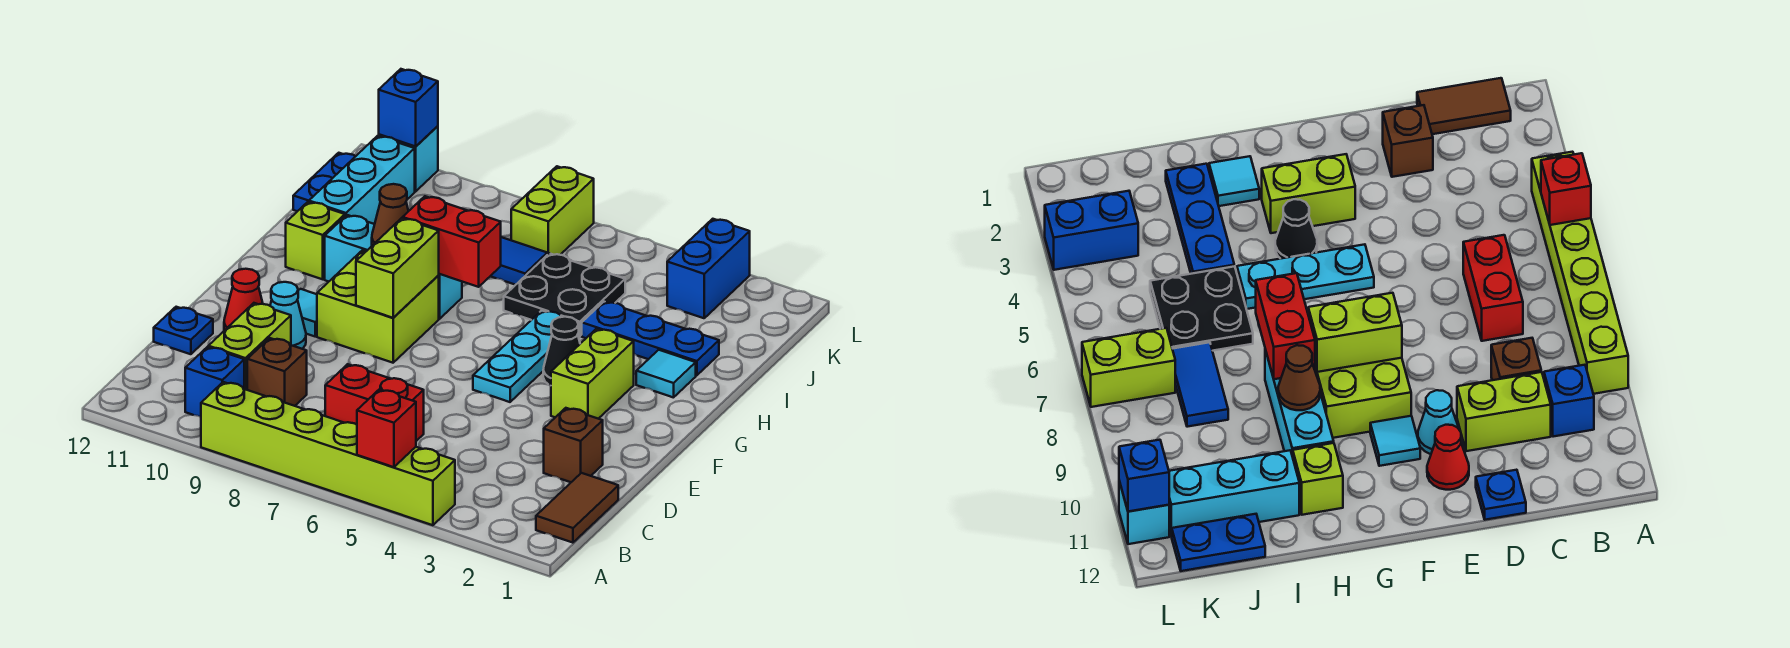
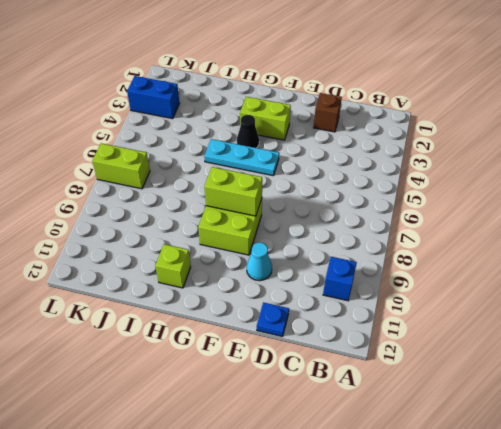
none -> lime 1x6 brick [201,382,455,525]
none -> brown 1x2 tile [536,473,618,543]
none -> red 1x2 brick [325,364,424,441]
none -> brown 1x1 brick [247,338,307,406]

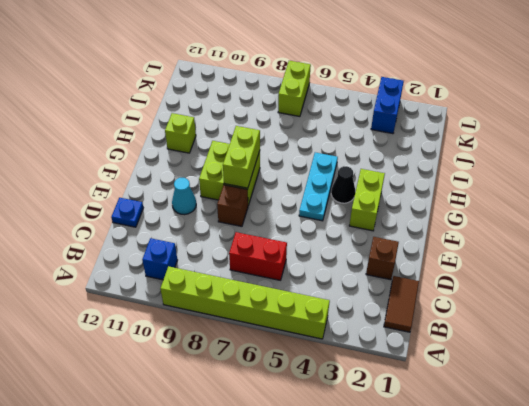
brown 1x1 brick [217,185,248,226] -> brown 1x1 brick moved to [247,338,307,406]
none -> lime 1x2 brick [208,303,291,390]
none -> red 1x1 cone [224,269,263,331]
none -> cyan 1x1 tile [297,289,317,336]
none -> cyan 1x1 tile [636,350,696,398]

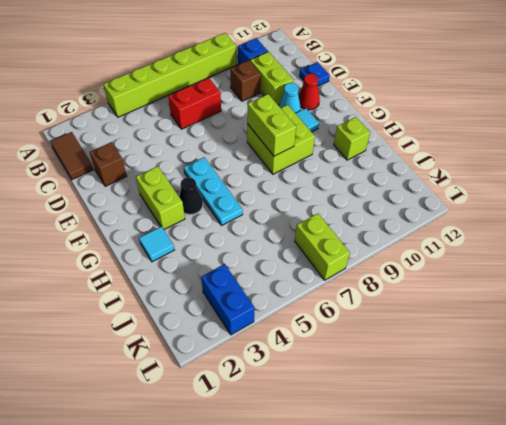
none -> cyan 1x3 brick [325,215,462,319]
none -> blue 1x3 plate [582,302,719,376]
none -> black 2x2 plate [504,253,625,336]
none -> cyan 1x3 brick [309,136,415,224]

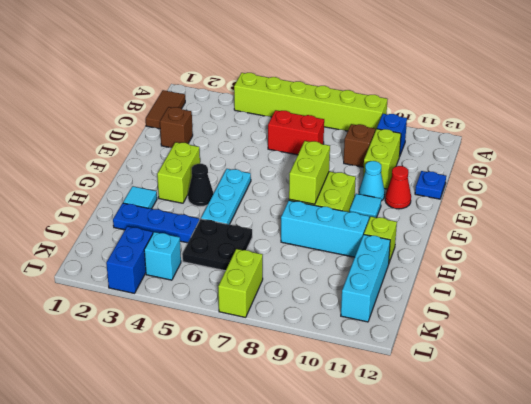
cyan 1x1 brick [144,232,181,280] -> cyan 1x1 brick moved to [379,126,438,191]
none -> blue 1x2 tile [491,237,547,285]
none -> blue 1x2 plate [293,153,356,211]
none -> red 1x1 brick [357,390,416,467]
none -> red 1x2 brick [403,196,501,287]

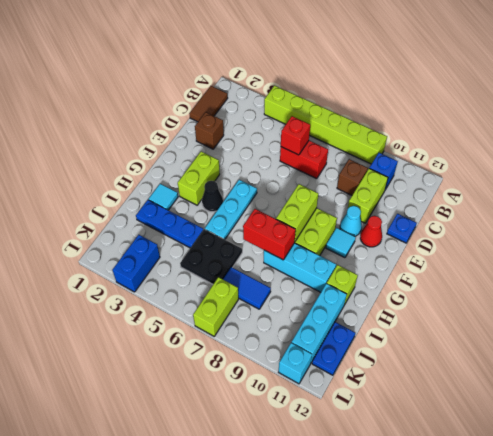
red 1x1 brick [281,116,310,155] -> red 1x1 brick moved to [357,390,416,467]
none -> brown 1x1 cone [372,184,408,246]
none -> blue 1x1 brick [379,69,438,146]

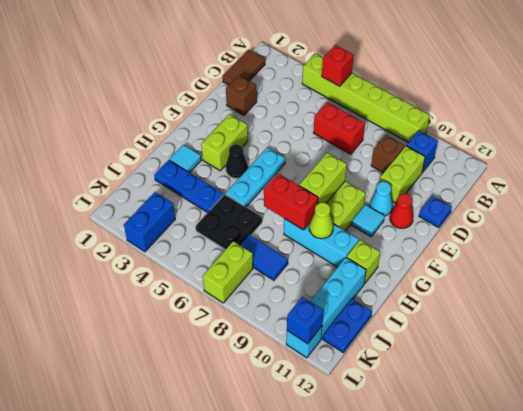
lime 1x1 cone [309,203,333,239] -> brown 1x1 cone [372,184,408,246]

